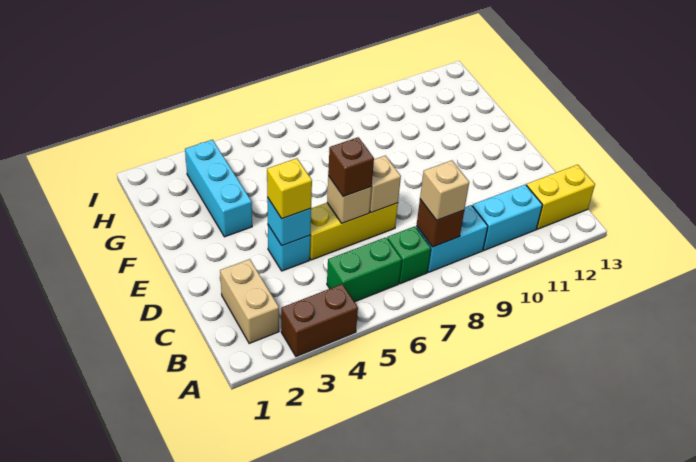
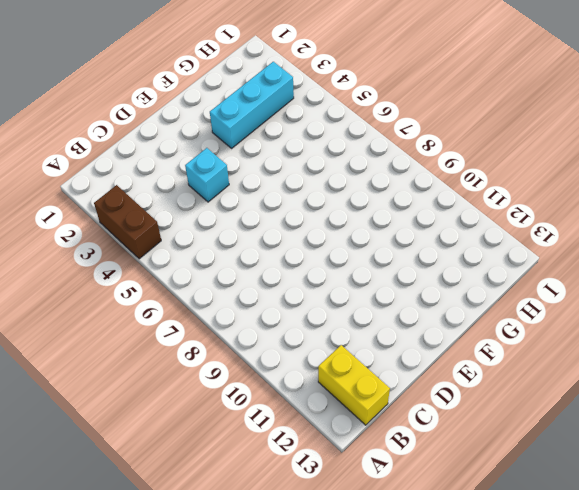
none -> tan 1x2 brick [220,259,279,343]
none -> green 1x2 brick [327,237,402,302]
none -> green 1x1 brick [387,226,431,284]

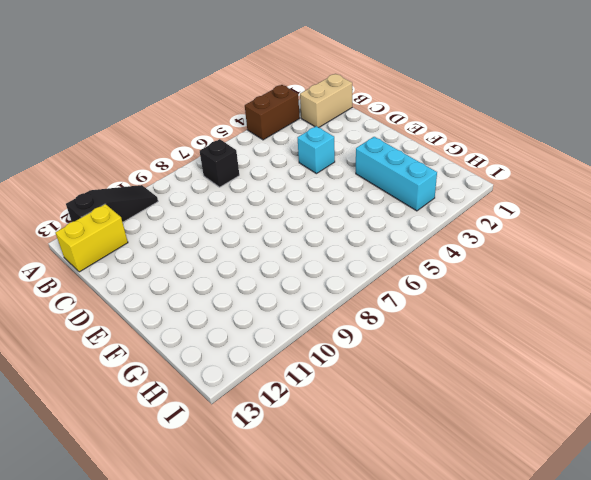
black 1x3 slope [66,185,158,222] -> none
tan 1x2 brick [300,74,352,128] -> tan 1x2 brick turned to [220,259,279,343]
black 1x1 brick [200,139,239,187] -> green 1x1 brick [387,226,431,284]
none -> green 1x2 brick [327,237,402,302]
none -> cyan 1x2 brick [416,205,488,272]
none -> cyan 1x2 brick [472,184,542,250]

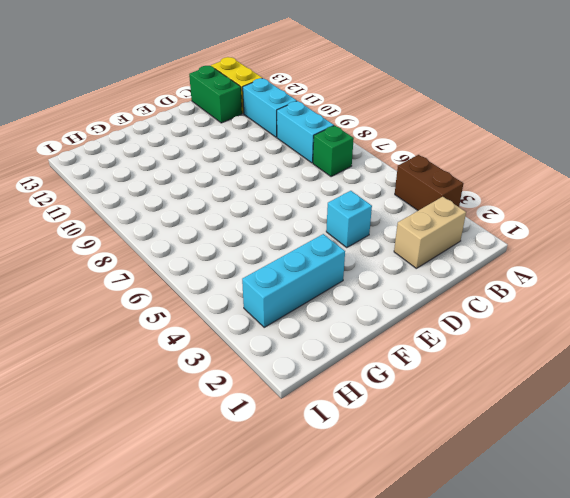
green 1x2 brick [189,66,242,123] -> green 1x2 brick moved to [327,237,402,302]
none -> yellow 1x3 brick [310,203,398,260]
none -> brown 1x1 brick [417,199,464,247]
none -> cyan 1x1 brick [267,197,311,245]

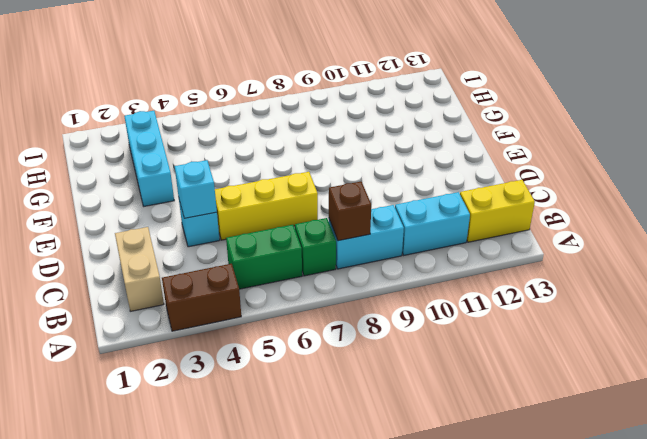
none -> tan 1x1 brick [327,176,372,223]
none -> tan 1x1 brick [370,156,401,213]
none -> tan 1x1 brick [420,160,469,220]

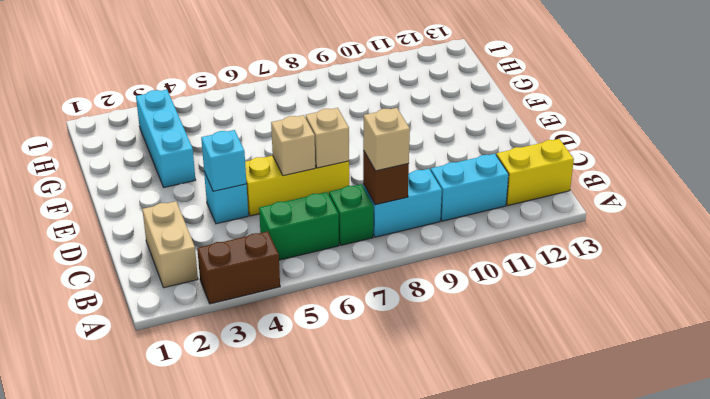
none -> yellow 1x1 brick [267,158,312,219]
none -> brown 1x1 brick [328,137,374,196]

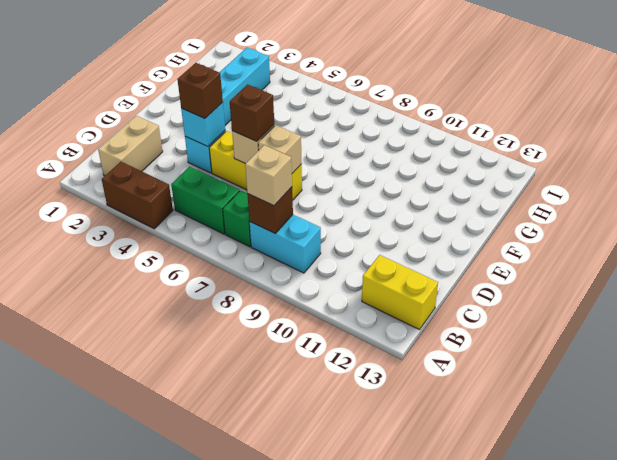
brown 1x1 brick [177,63,223,119] -> yellow 1x1 brick [267,158,312,219]
none -> cyan 1x2 brick [472,184,542,250]

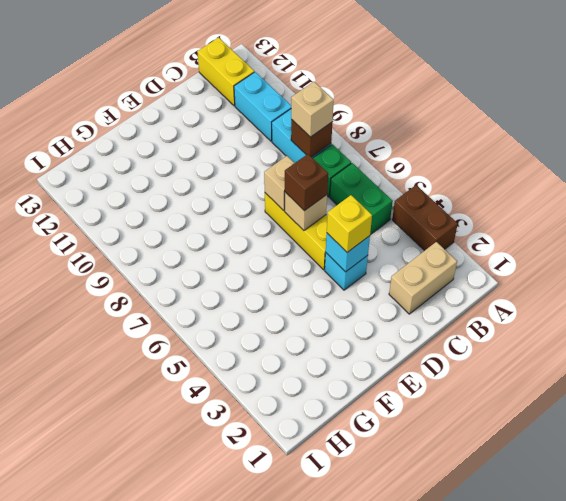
none -> cyan 1x3 brick [185,140,252,237]

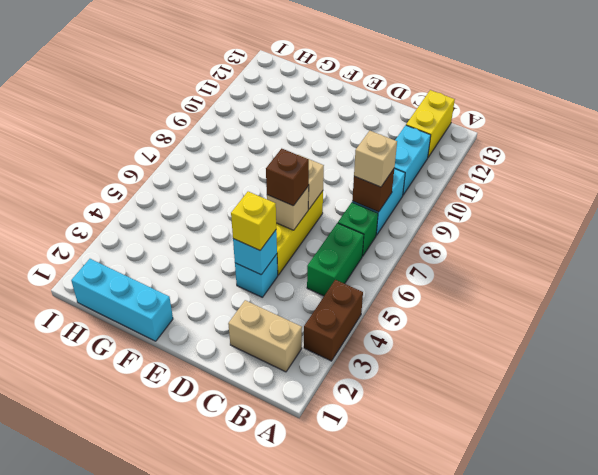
cyan 1x3 brick [71,259,173,341] -> cyan 1x3 brick moved to [185,140,252,237]

